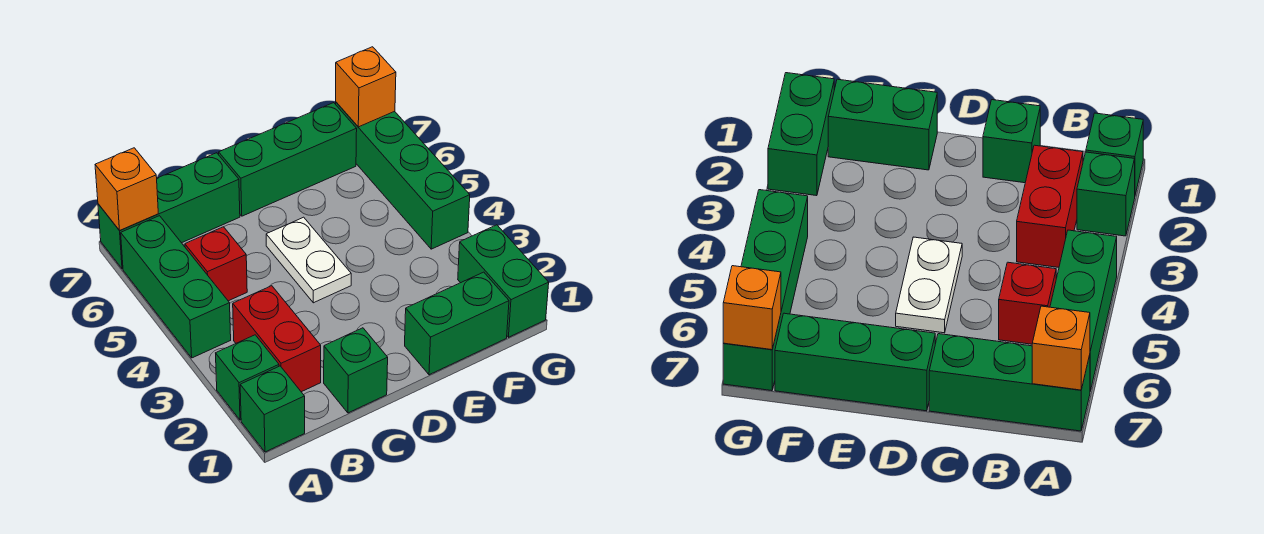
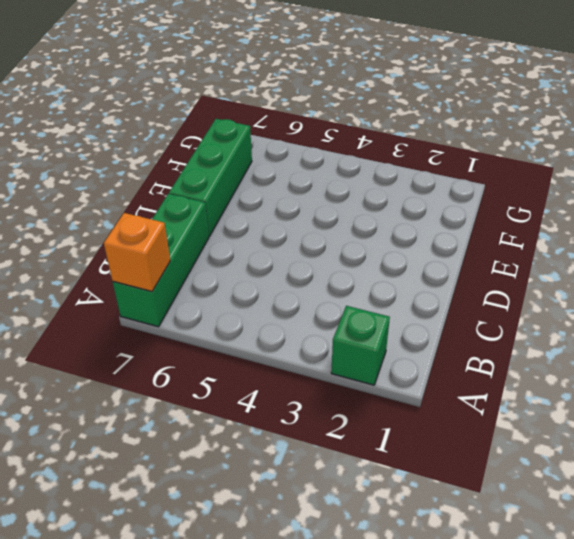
none -> green 1x1 brick [240,366,305,452]
none -> green 1x3 brick [121,216,231,358]
none -> red 1x2 brick [233,286,321,392]

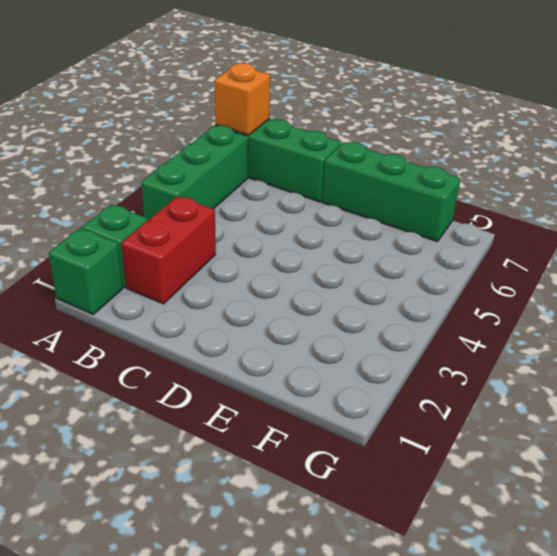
none -> red 1x1 brick [185,227,247,301]
none -> green 1x1 brick [324,328,388,413]
none -> white 1x2 plate [266,217,351,303]

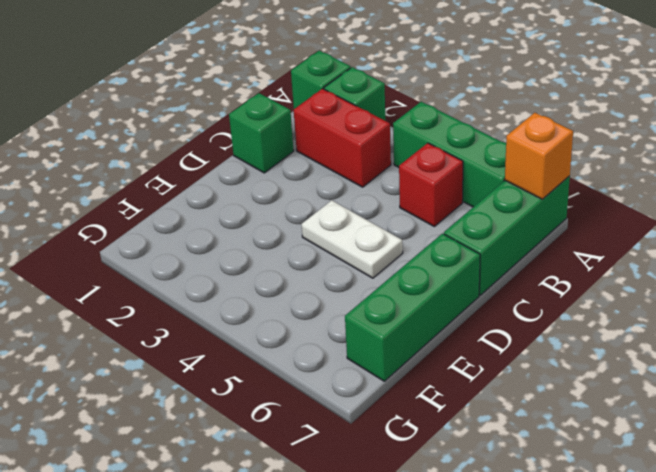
none -> green 1x2 brick [405,272,509,375]
none -> green 1x2 brick [458,225,549,337]
none -> green 1x4 brick [336,102,470,249]

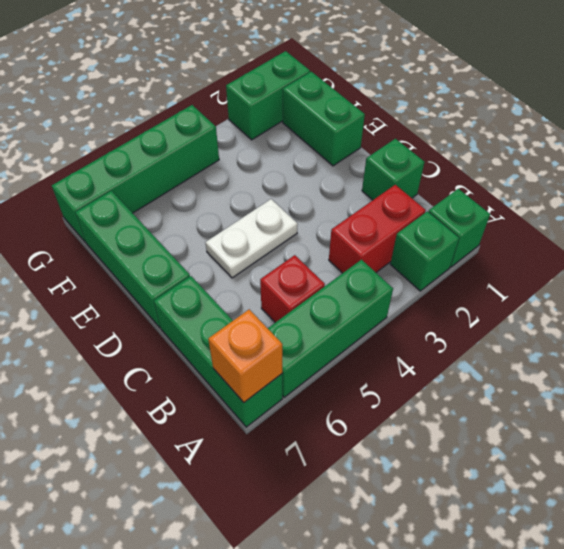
none -> orange 1x1 brick [336,47,396,127]

